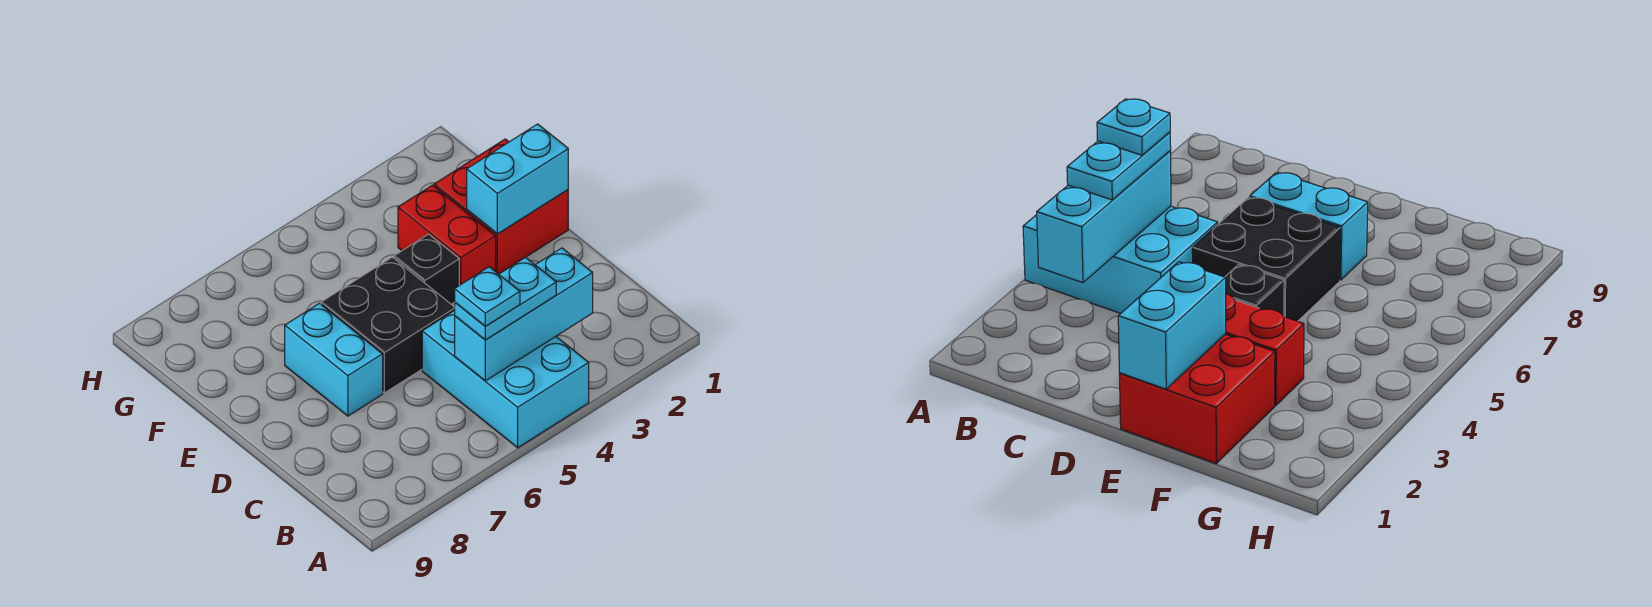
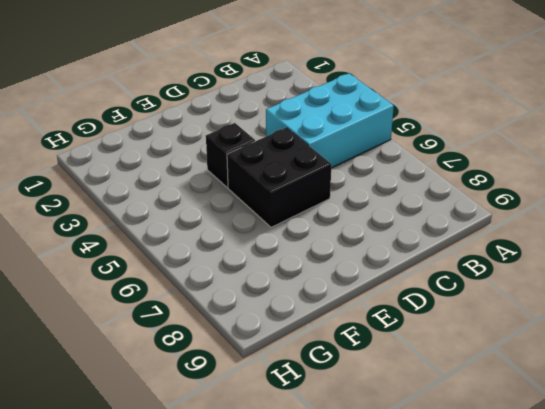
none -> cyan 1x2 brick [285,303,383,416]
none -> red 2x2 brick [434,139,568,274]

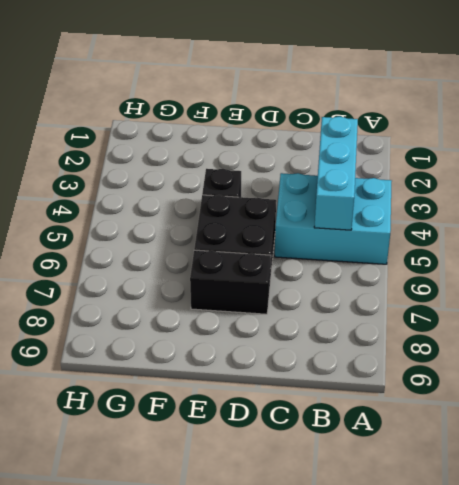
black 1x2 brick [190,250,271,314] -> cyan 1x2 brick [285,303,383,416]
none -> red 2x2 brick [434,139,568,274]
none -> red 1x2 brick [398,185,496,285]

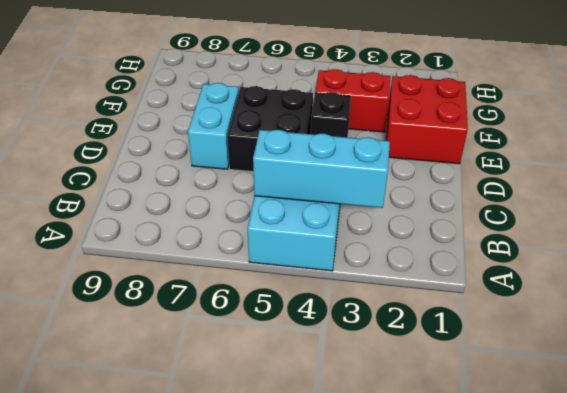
red 1x2 brick [315,69,391,132] -> red 1x2 brick turned to [398,185,496,285]
none -> cyan 1x2 brick [467,124,568,234]
none -> cyan 1x2 plate [455,257,556,340]

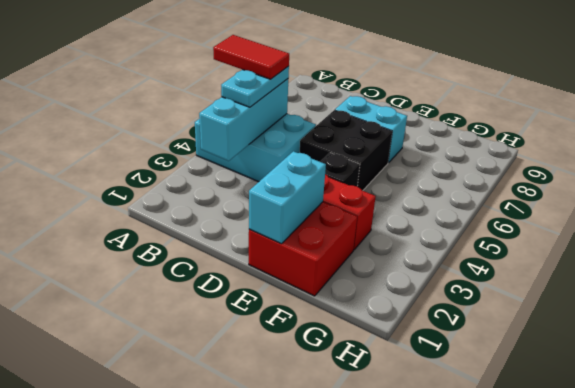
red 1x2 tile [213,35,289,79] -> cyan 1x1 plate [455,267,520,326]

